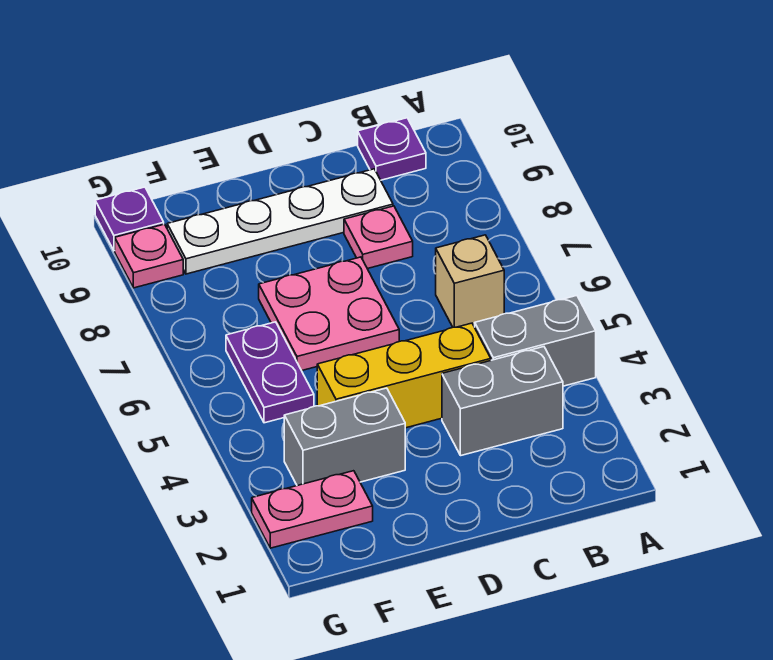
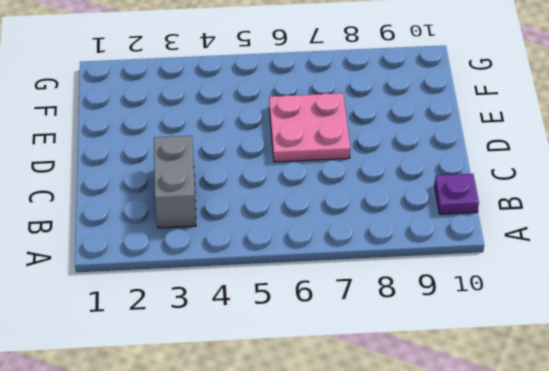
none -> grey 1x2 brick [475,296,596,386]
none -> tan 1x1 brick [436,235,504,327]
none -> yellow 1x3 brick [317,323,491,428]

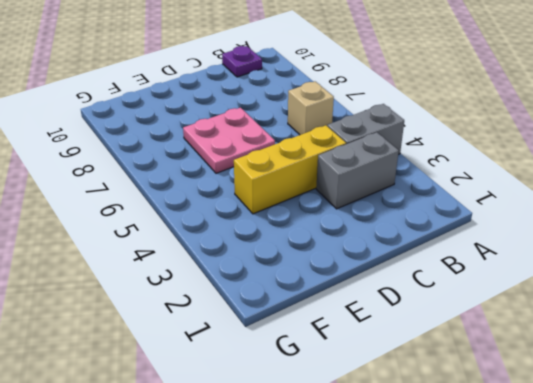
none -> pink 1x1 plate [344,206,413,269]
none -> white 1x4 plate [167,169,393,274]
none -> grey 1x2 brick [284,388,405,486]

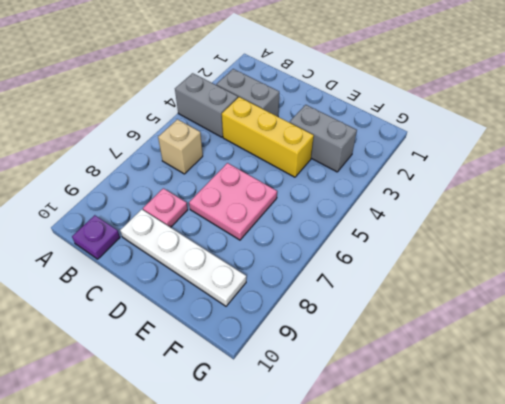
none -> pink 1x2 plate [252,471,373,548]
none -> purple 1x2 plate [226,322,314,423]
none -> pink 1x1 plate [115,224,183,288]

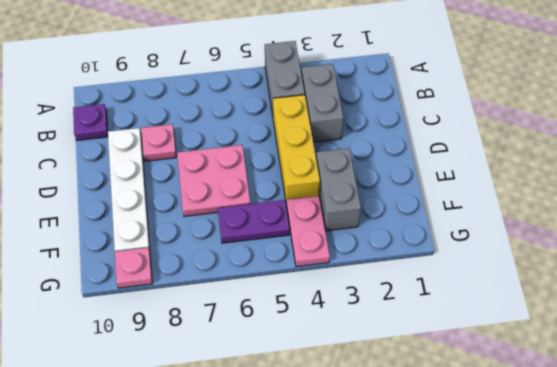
pink 1x2 plate [287,196,330,267] -> pink 1x2 plate moved to [252,471,373,548]
none -> tan 1x1 brick [436,235,504,327]
none -> purple 1x1 plate [95,187,164,251]

